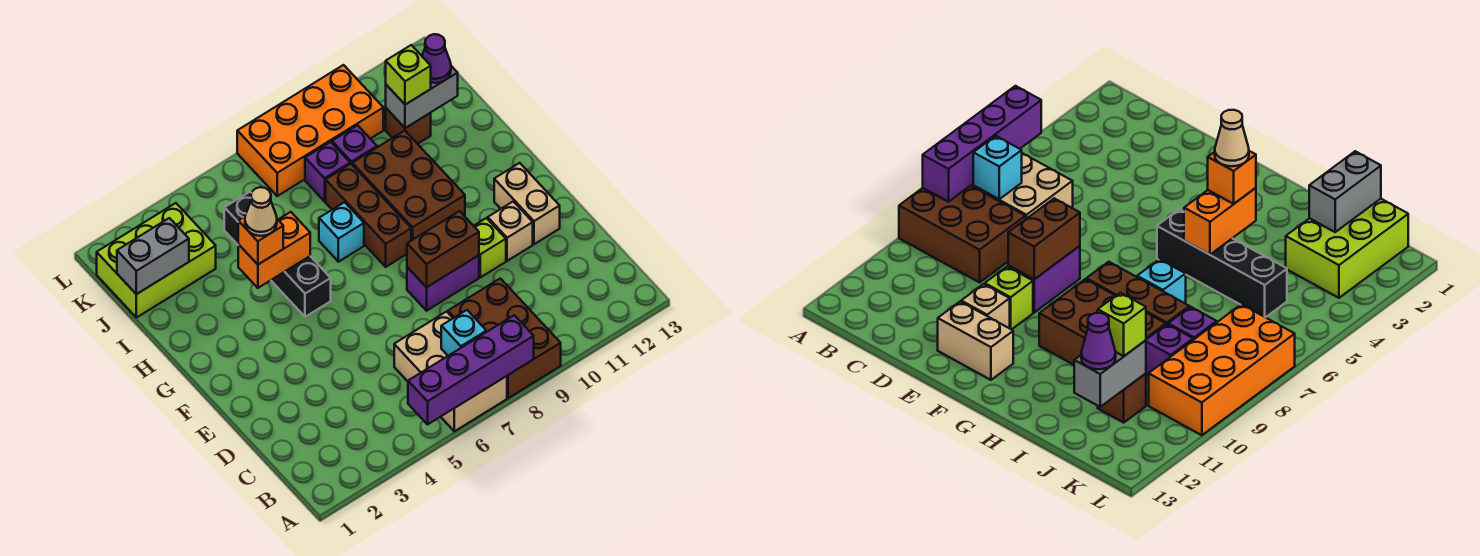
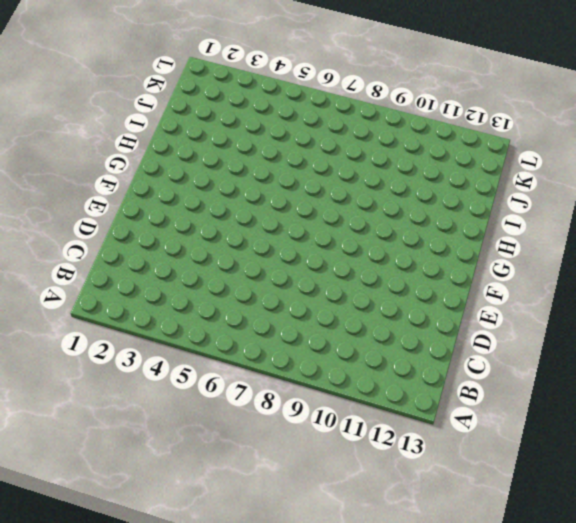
none -> tan 2x3 brick [394,312,507,431]
none -> brown 2x3 brick [448,278,561,398]
none -> purple 1x2 brick [407,255,479,311]

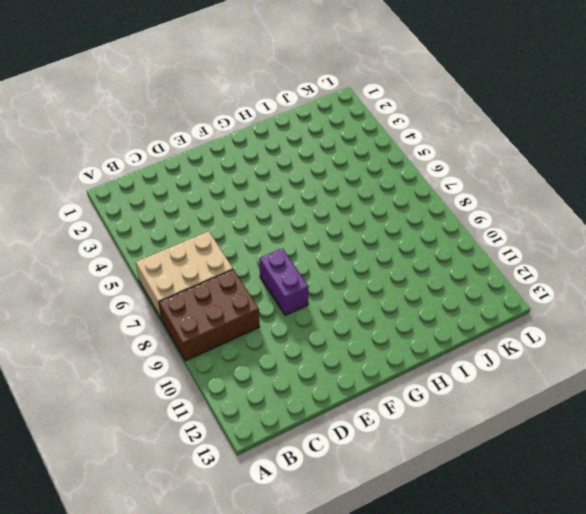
none -> lime 1x1 brick [474,218,506,277]
none -> tan 1x1 brick [488,201,533,261]
none -> tan 1x2 brick [494,163,560,244]

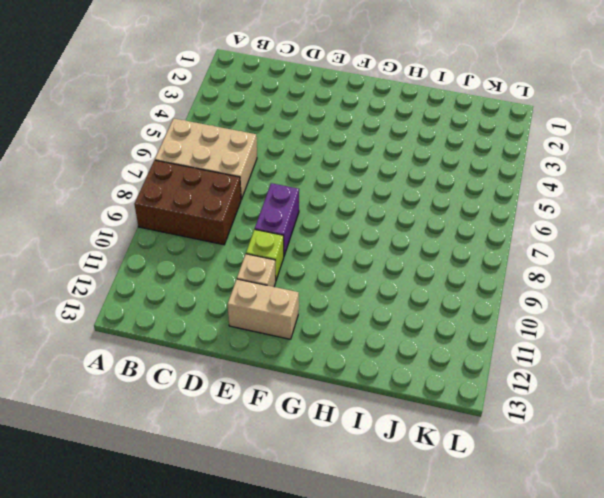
none -> black 1x4 brick [224,192,331,317]
none -> brown 1x3 brick [326,164,411,267]
none -> brown 2x3 brick [352,131,465,241]

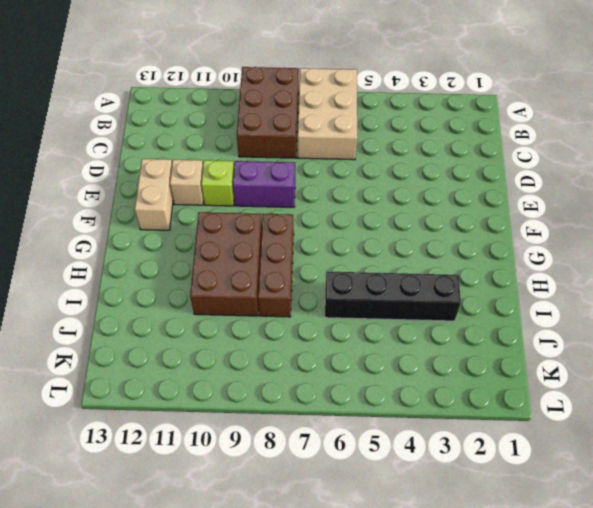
black 1x4 brick [325,271,461,321] -> black 1x4 brick turned to [224,192,331,317]
none -> cyan 1x1 brick [319,202,364,262]
none -> lime 2x3 brick [97,203,216,318]
none -> purple 1x1 brick [305,142,350,201]

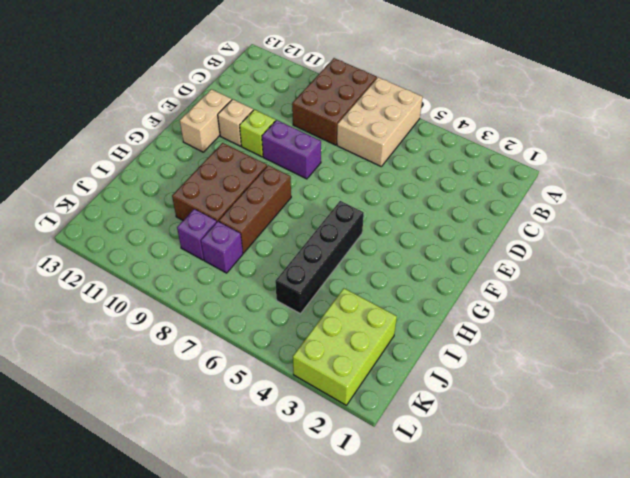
lime 2x3 brick [293,288,397,405] -> lime 2x3 brick turned to [97,203,216,318]
none -> cyan 1x1 brick [319,202,364,262]
none -> brown 1x1 brick [386,108,431,144]
none -> orange 2x4 brick [237,65,383,196]

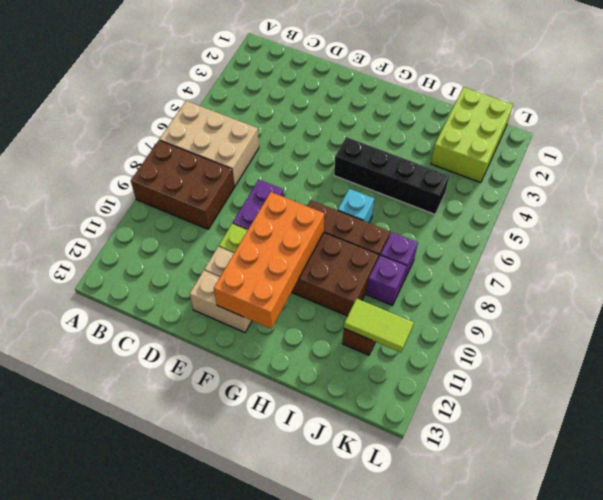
orange 2x4 brick [214,192,324,329] -> orange 2x4 brick moved to [237,65,383,196]
lime 1x2 tile [344,299,414,352] -> grey 1x2 brick [386,66,458,128]
none -> purple 1x4 brick [408,315,534,424]
none -> cyan 1x1 brick [441,310,486,356]
none -> brown 1x2 brick [407,211,479,287]

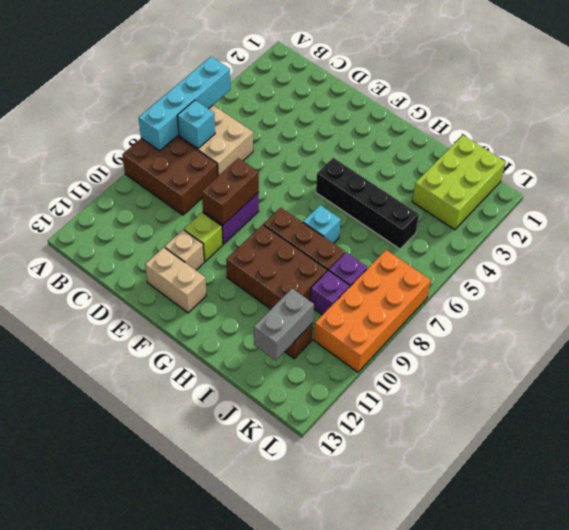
cyan 1x4 brick [139,57,231,151] -> purple 1x4 brick [408,315,534,424]
none -> orange 1x2 brick [238,212,310,288]
none -> grey 1x2 brick [117,218,189,294]
none -> orange 1x1 brick [238,217,283,264]

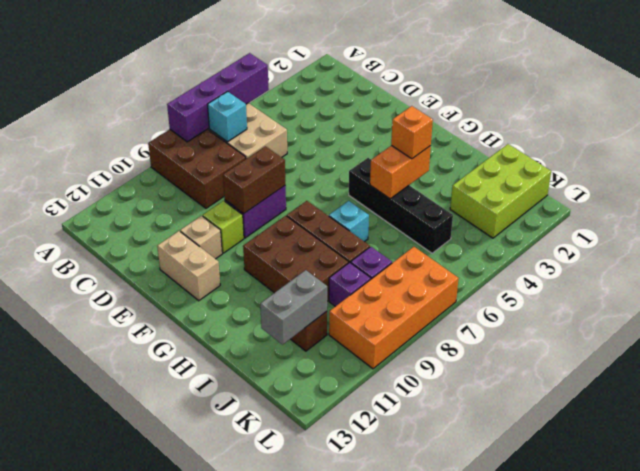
none -> grey 1x2 brick [117,218,189,294]
none -> lime 1x1 brick [386,45,431,105]
none -> purple 1x1 cone [422,34,451,83]

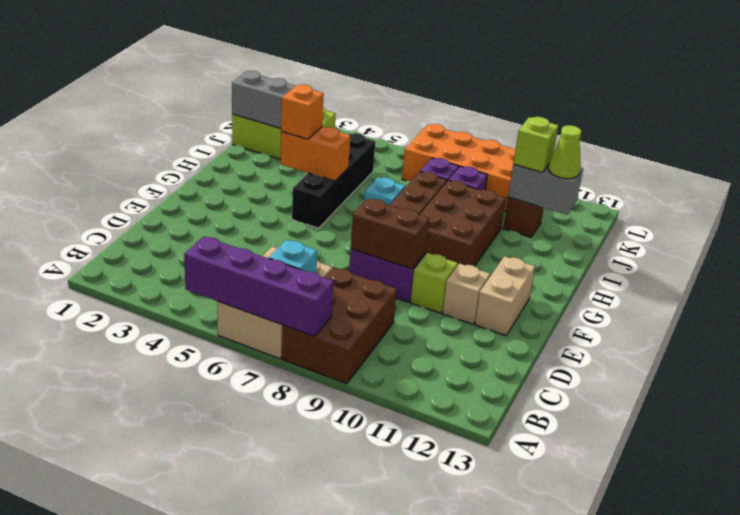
lime 1x1 cone [548,125,581,179] -> purple 1x1 cone [422,34,451,83]
none -> tan 1x1 cone [245,187,277,236]

